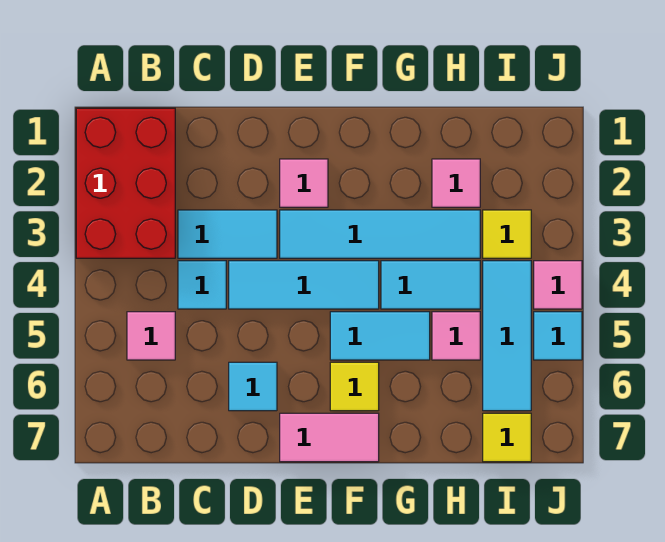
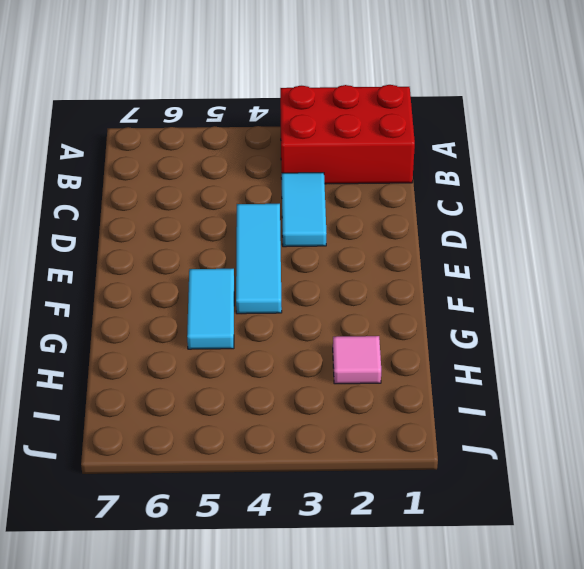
none -> pink 1x1 tile [127,312,175,360]
none -> cyan 1x1 tile [178,261,226,309]
none -> cyan 1x1 tile [229,362,277,411]

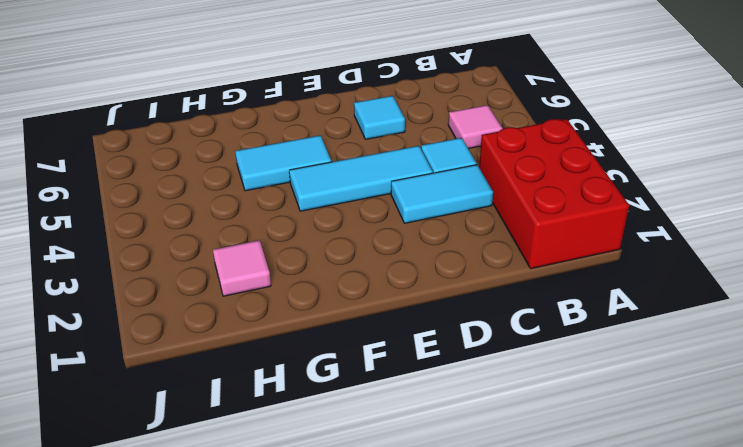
none -> pink 1x1 tile [280,159,328,207]
none -> cyan 1x4 tile [280,210,480,258]
none -> pink 1x2 tile [280,413,379,462]

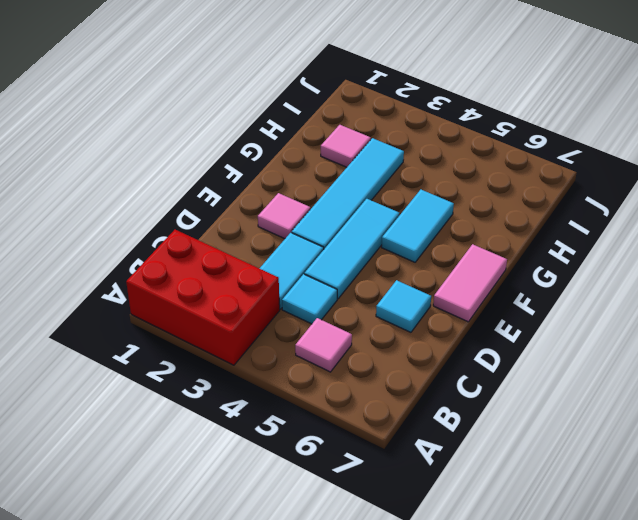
none -> yellow 1x1 tile [330,362,379,411]
none -> cyan 1x2 tile [381,261,480,309]
none -> pink 1x1 tile [432,312,480,360]

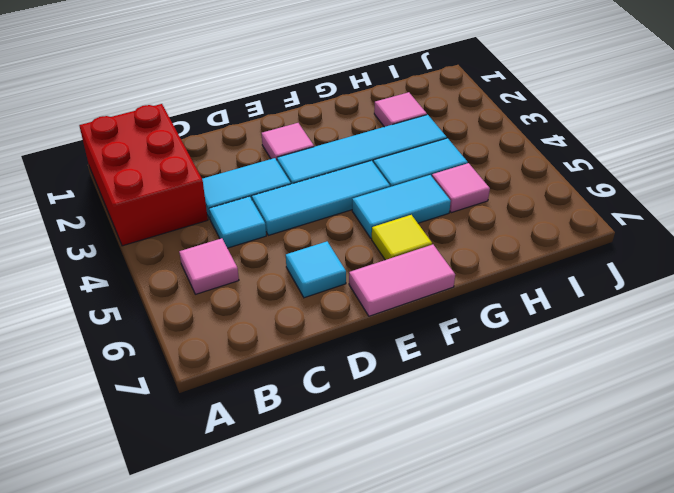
none -> yellow 1x1 tile [483,210,531,258]
none -> cyan 1x3 tile [483,261,531,411]
none -> yellow 1x1 tile [483,413,531,462]

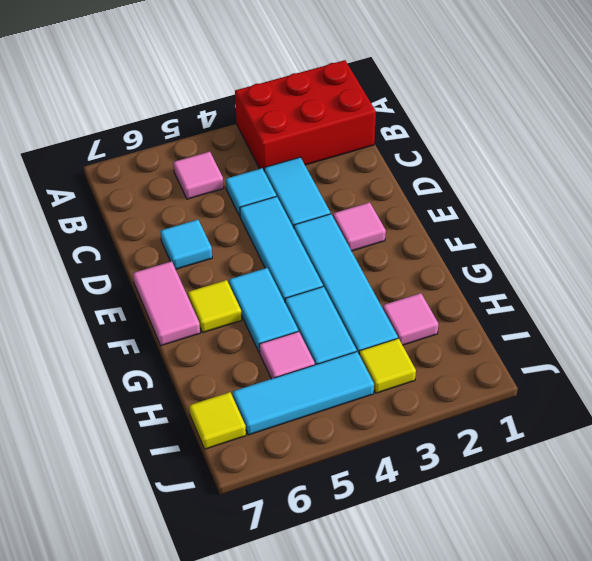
none -> pink 1x1 tile [534,261,582,309]
none -> cyan 1x1 tile [534,312,582,360]

